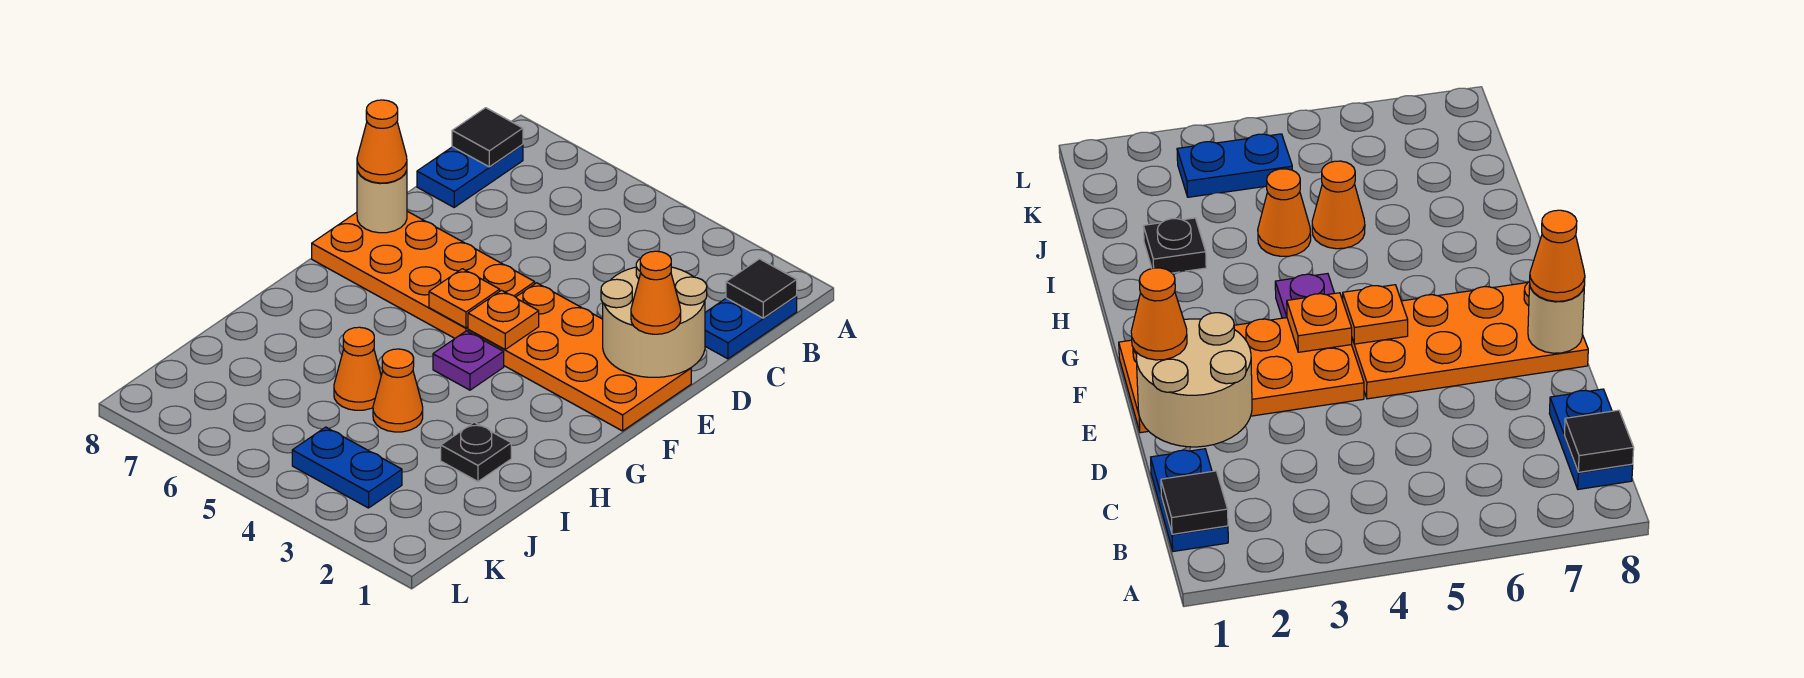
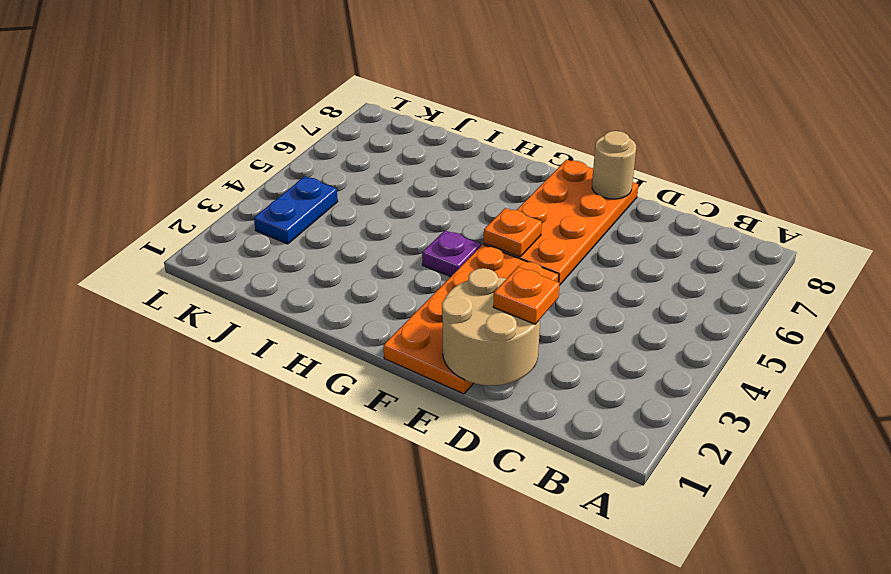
orange 1x1 plate [493,267,560,324] -> orange 1x1 plate moved to [468,290,539,349]
none -> blue 1x2 plate [705,296,797,359]
none -> blue 1x2 plate [417,145,523,207]
none -> black 1x1 plate [441,422,511,481]

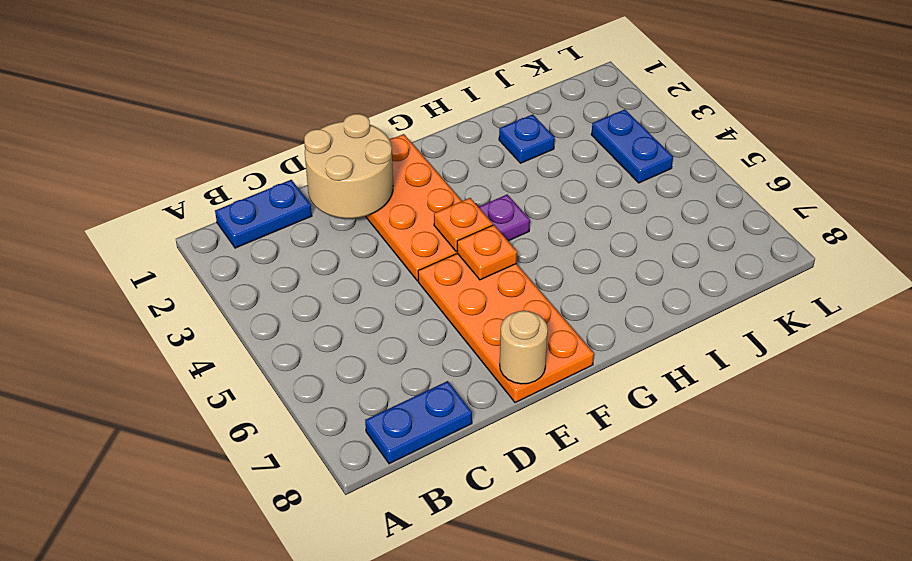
blue 1x1 plate [499,114,555,163] -> black 1x1 plate [441,422,511,481]
none -> orange 1x1 cone [373,349,423,432]
none -> orange 1x1 cone [334,327,381,410]
none -> black 1x1 tile [726,259,797,318]

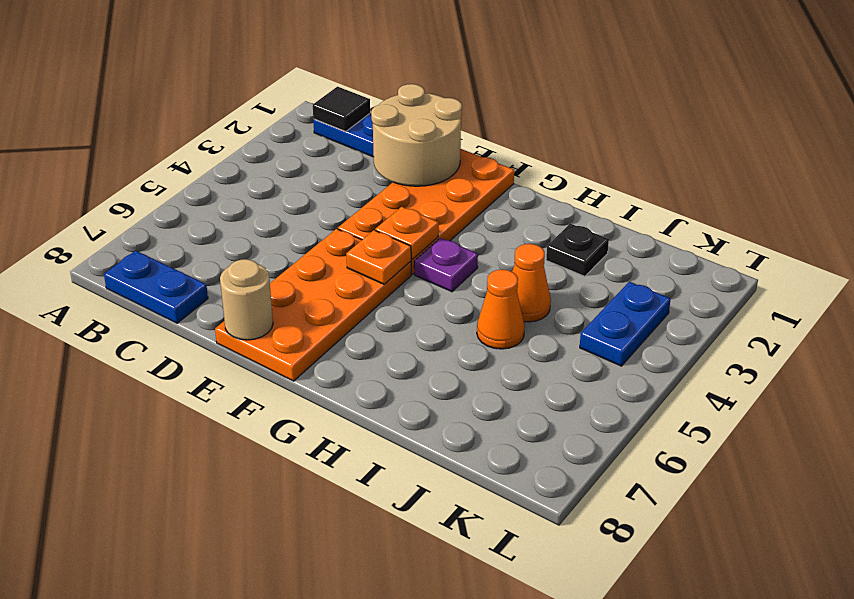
none -> black 1x1 tile [452,108,523,167]
none -> orange 1x1 cone [631,251,681,334]
none -> orange 1x1 cone [357,100,407,183]

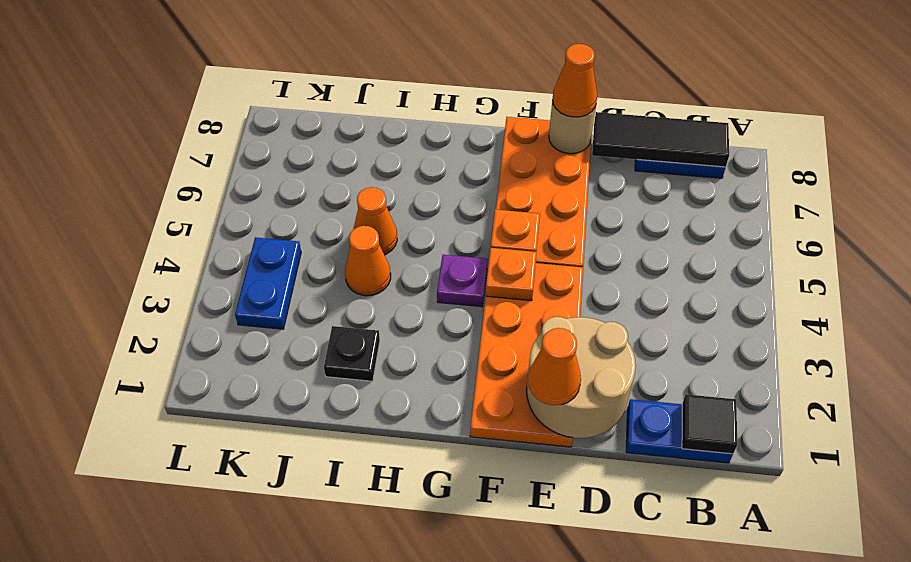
black 1x3 tile [592,112,729,167] -> black 1x1 tile [452,108,523,167]

